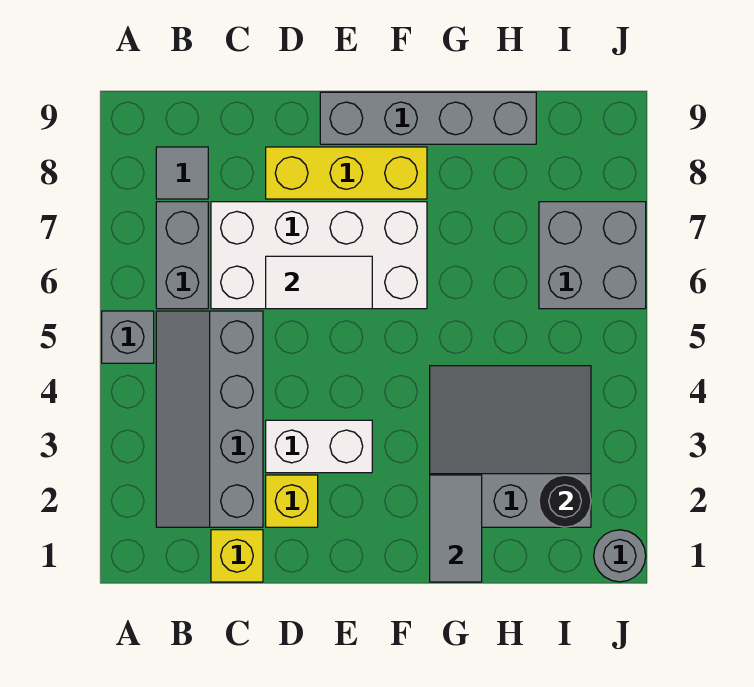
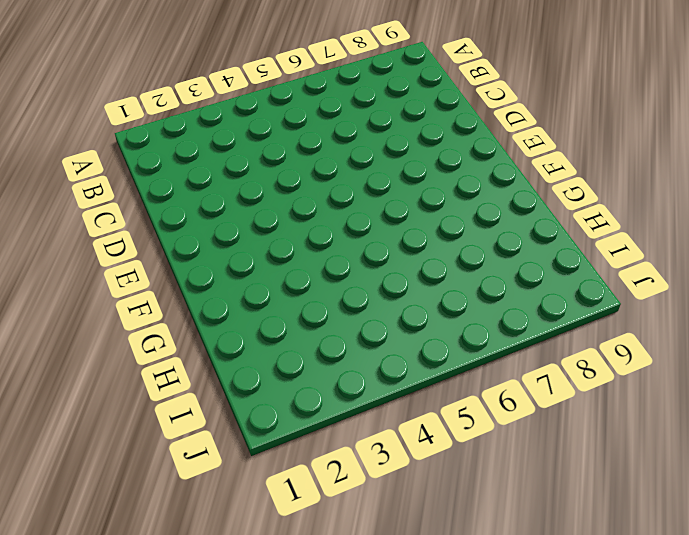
none -> grey 1x1 brick [102,311,154,363]
none -> grey 2x4 slope [156,311,263,527]
none -> grey 1x2 brick [156,202,208,309]

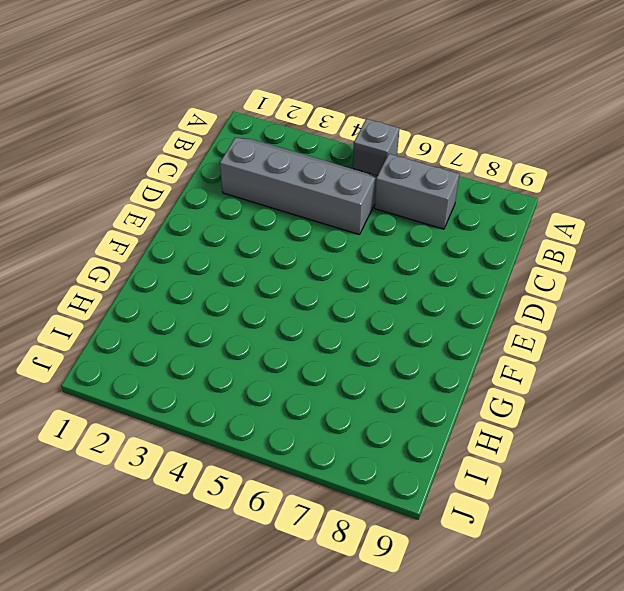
none -> grey 1x1 tile [156,147,208,199]
none -> yellow 1x1 brick [211,530,263,582]
none -> white 2x4 brick [211,202,427,309]

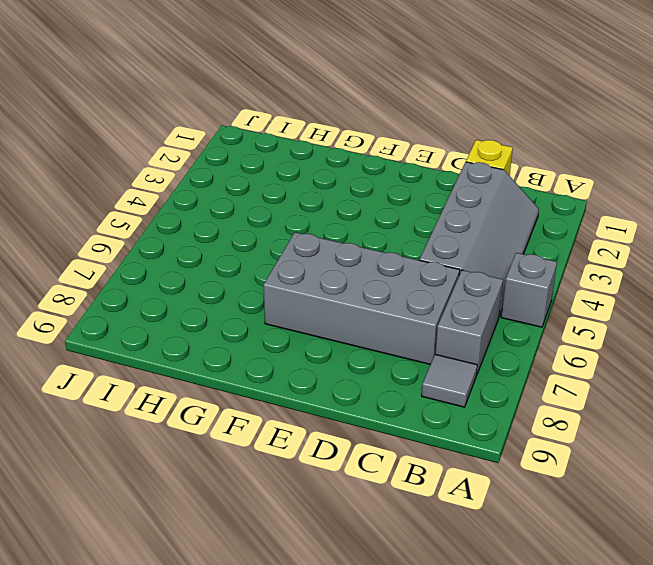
grey 2x4 brick [263,232,460,364] -> white 2x4 brick [211,202,427,309]
none -> yellow 1x1 brick [266,475,318,527]
none -> white 1x2 brick [266,420,372,473]
none -> yellow 1x3 brick [266,147,427,199]

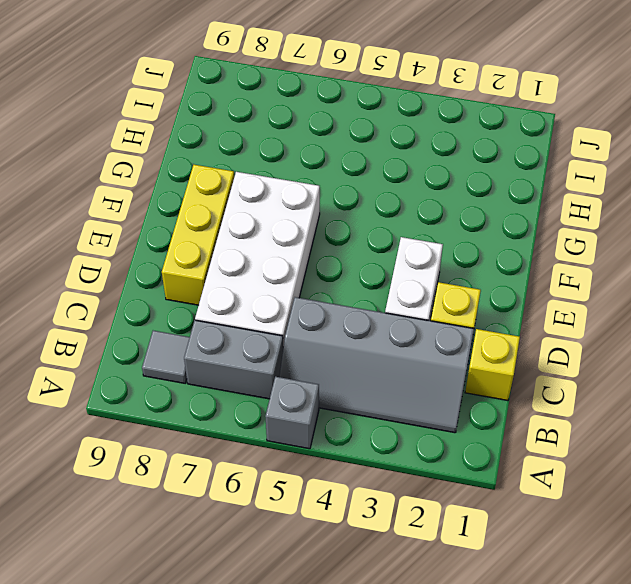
none -> grey 1x4 brick [320,92,536,144]
none -> grey 3x3 slope [430,366,591,527]
none -> grey 2x2 brick [539,202,646,309]

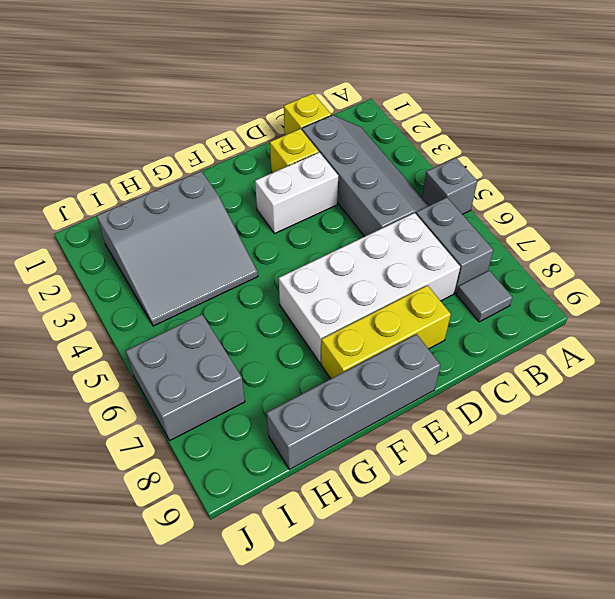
none -> grey 1x1 round brick [594,530,646,582]
none -> white 1x2 tile [266,256,372,309]
none -> grey 1x2 tile [430,475,482,582]

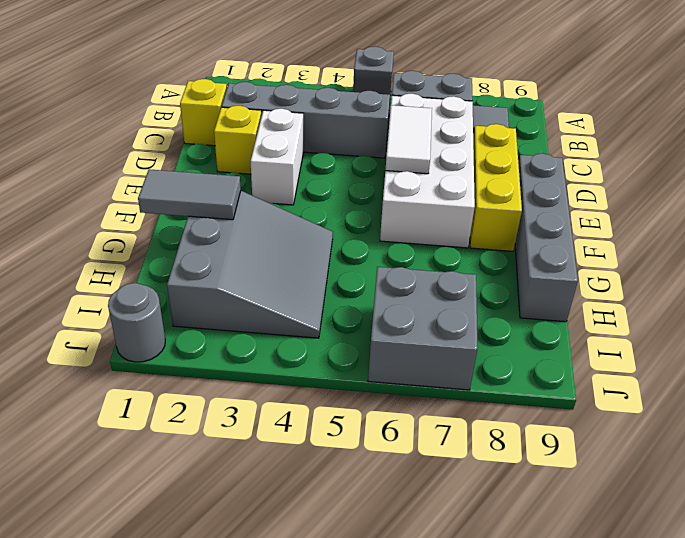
none -> black 1x1 round brick [539,475,591,527]

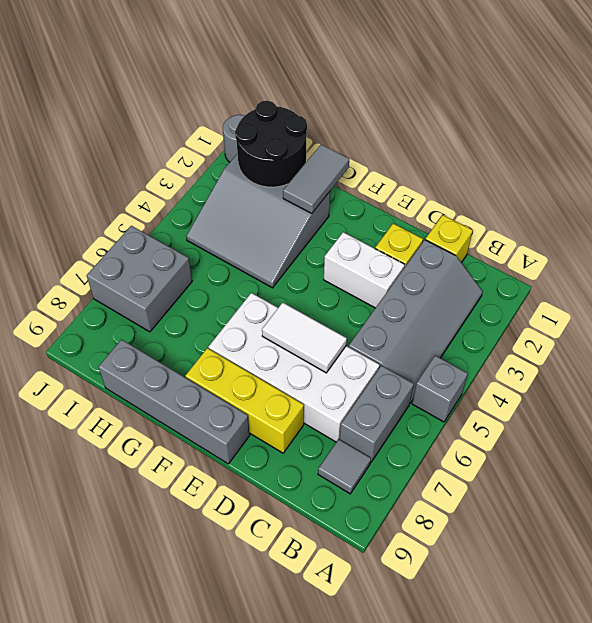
black 2x2 round brick [235,101,307,187] -> black 1x1 round brick [539,475,591,527]

